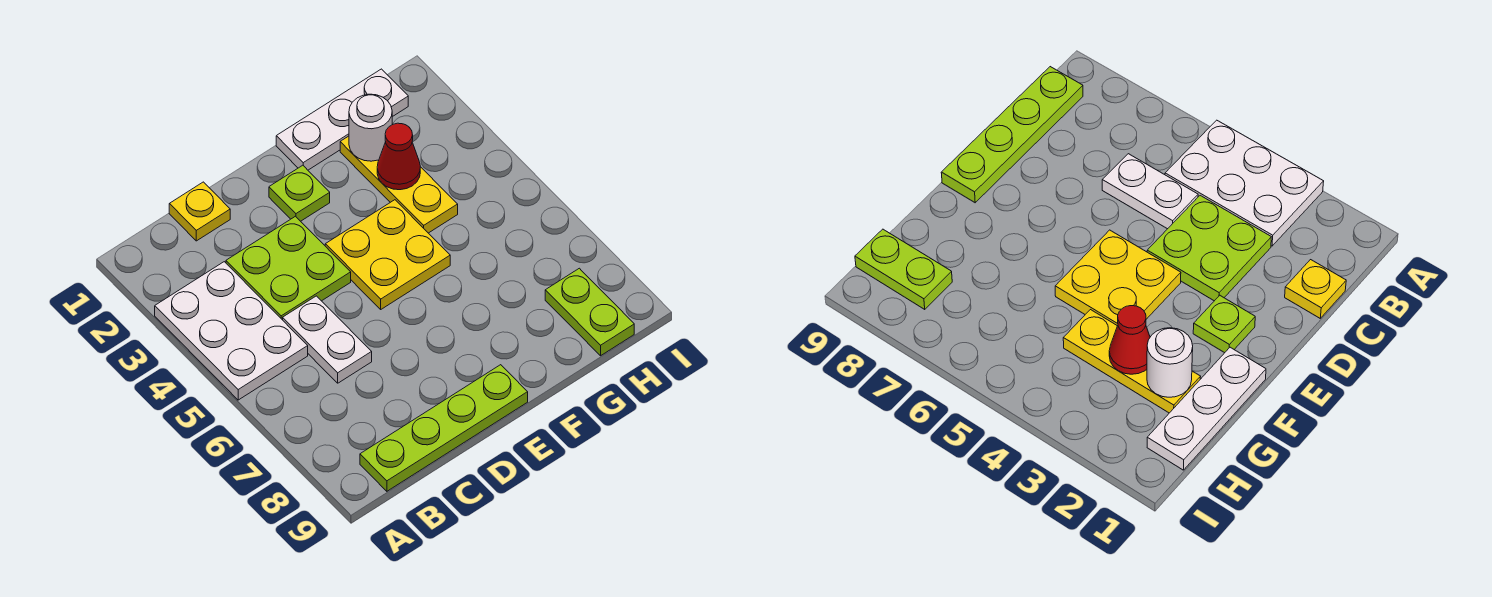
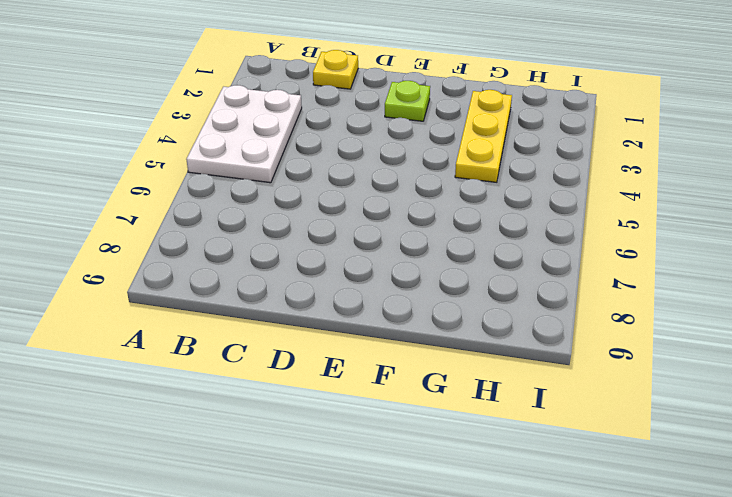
none -> lime 1x4 plate [360,365,528,491]
none -> lime 2x2 plate [226,216,351,320]
none -> white 1x2 plate [283,296,372,383]

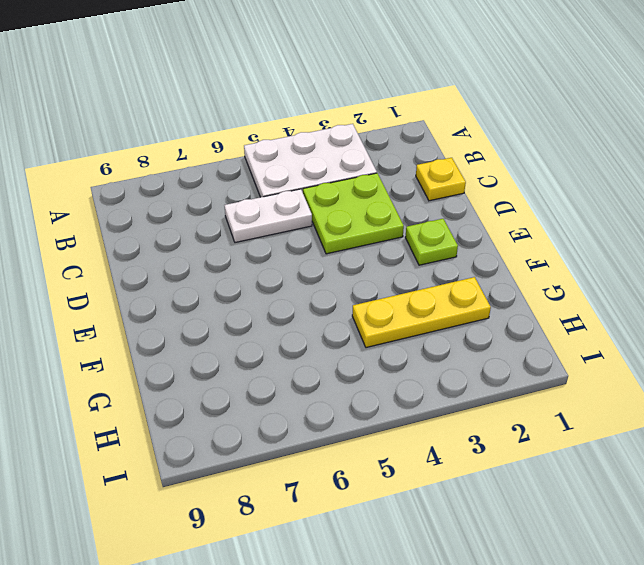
none -> lime 1x4 plate [360,365,528,491]
none -> yellow 2x2 plate [325,200,450,309]
none -> white 1x3 plate [276,69,408,170]

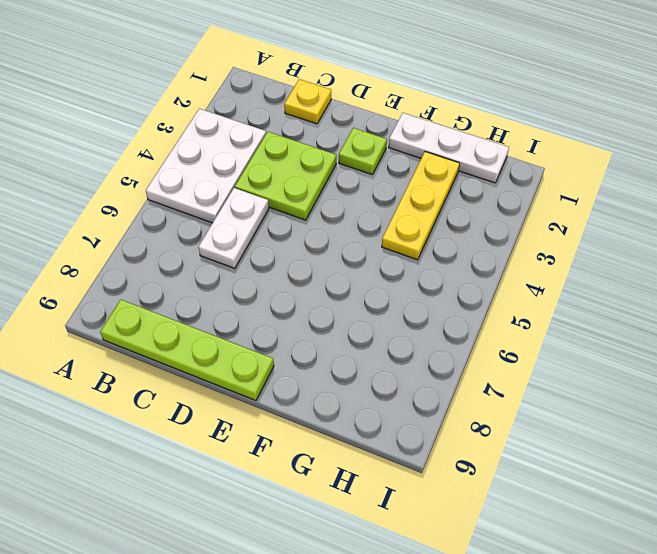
none -> yellow 2x2 plate [325,200,450,309]
none -> lime 1x2 plate [545,268,634,356]
none -> white 1x1 round brick [349,94,392,161]

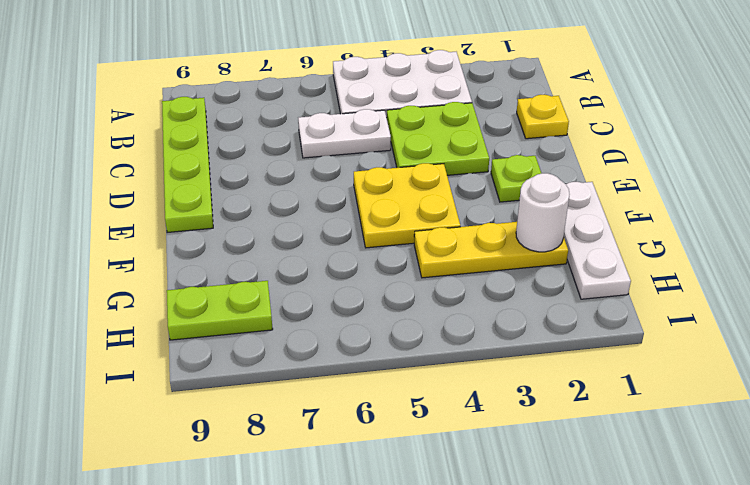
none -> red 1x1 cone [377,123,420,190]

